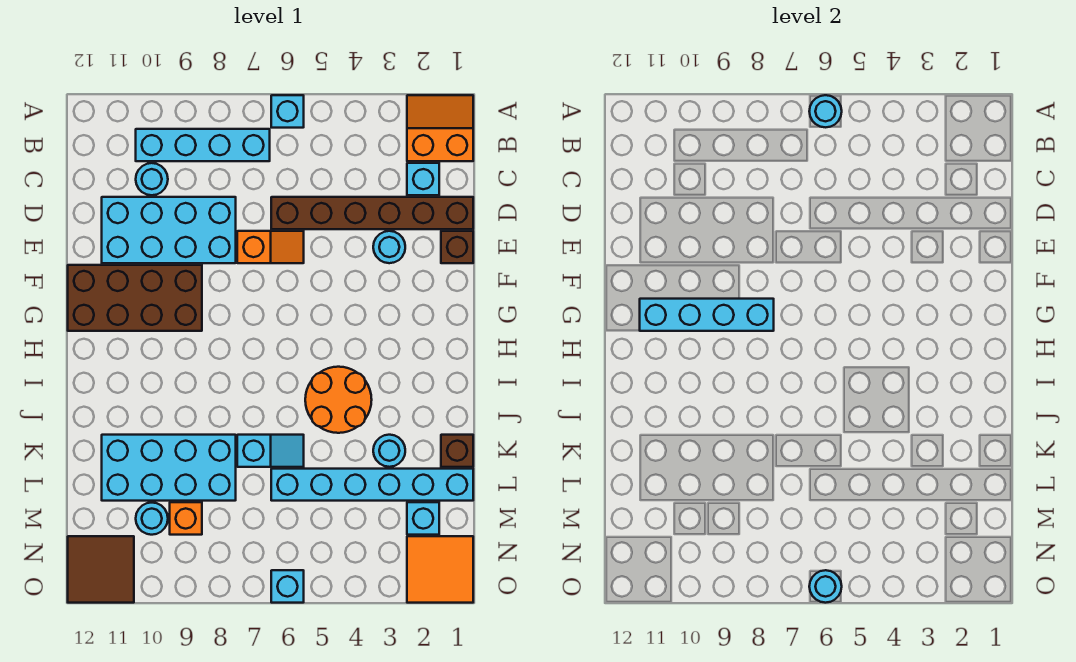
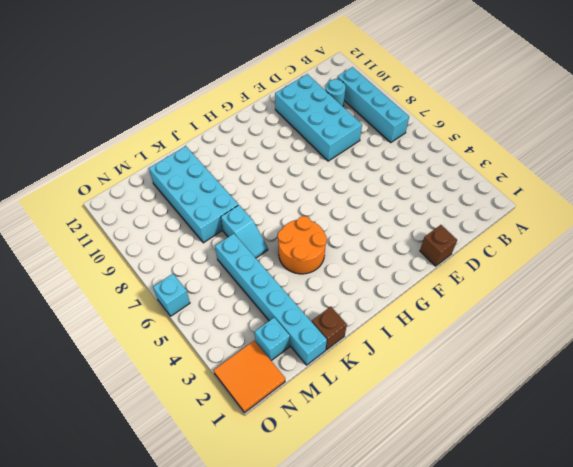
none -> orange 2x2 slope [407,95,473,161]
none -> cyan 1x1 brick [271,95,304,128]
none -> cyan 1x1 brick [407,163,439,195]

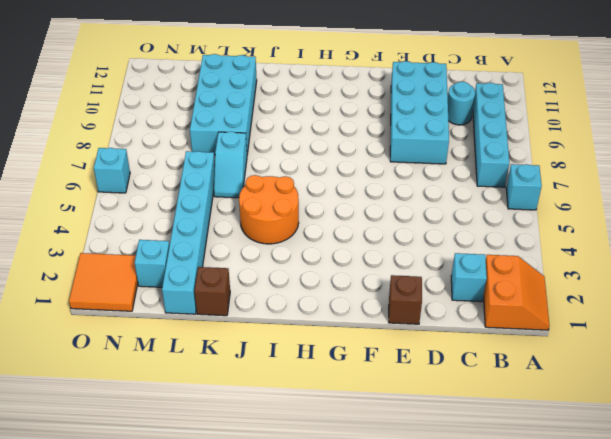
none -> brown 1x6 brick [271,197,473,229]
none -> cyan 1x1 round brick [373,231,405,263]
none -> orange 1x2 slope [237,231,304,263]

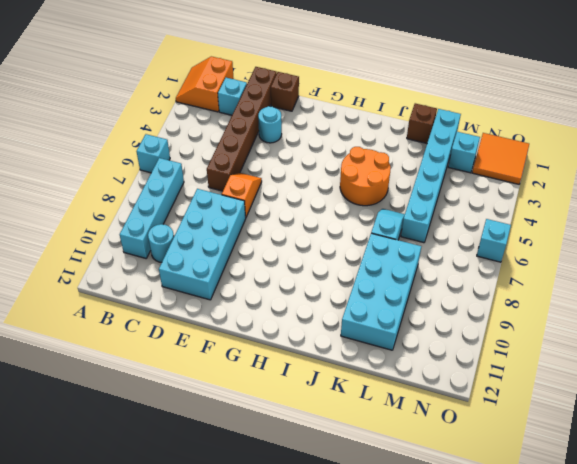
none -> brown 2x4 brick [68,265,202,331]
none -> cyan 1x1 round brick [373,435,405,467]
none -> orange 1x1 brick [170,502,202,535]

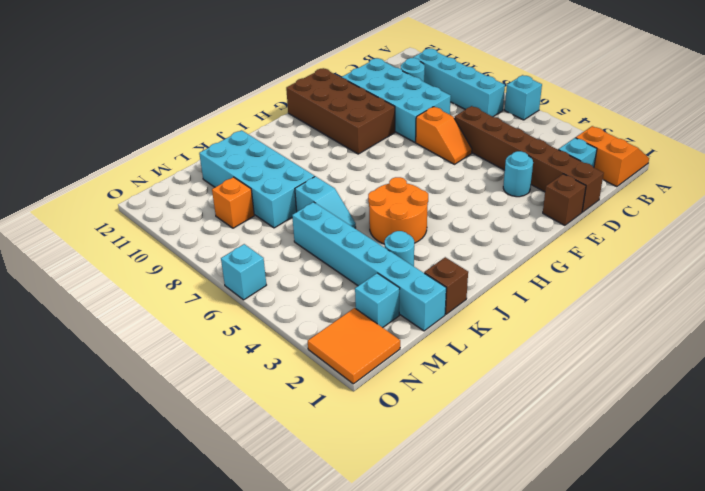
none -> cyan 1x1 round brick [136,503,168,535]
none -> brown 2x2 tile [68,536,134,603]
none -> cyan 1x1 round brick [809,95,842,127]

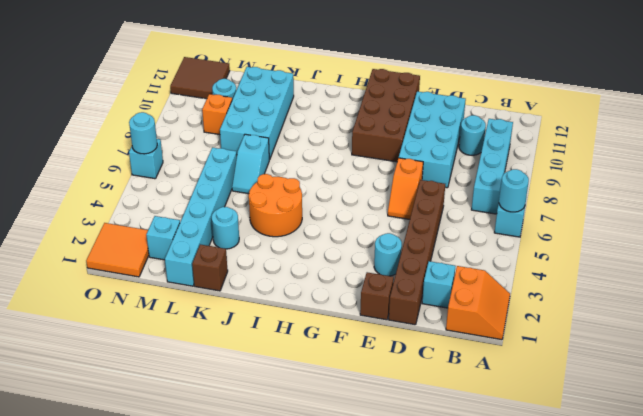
none -> cyan 1x4 brick [640,299,774,331]

